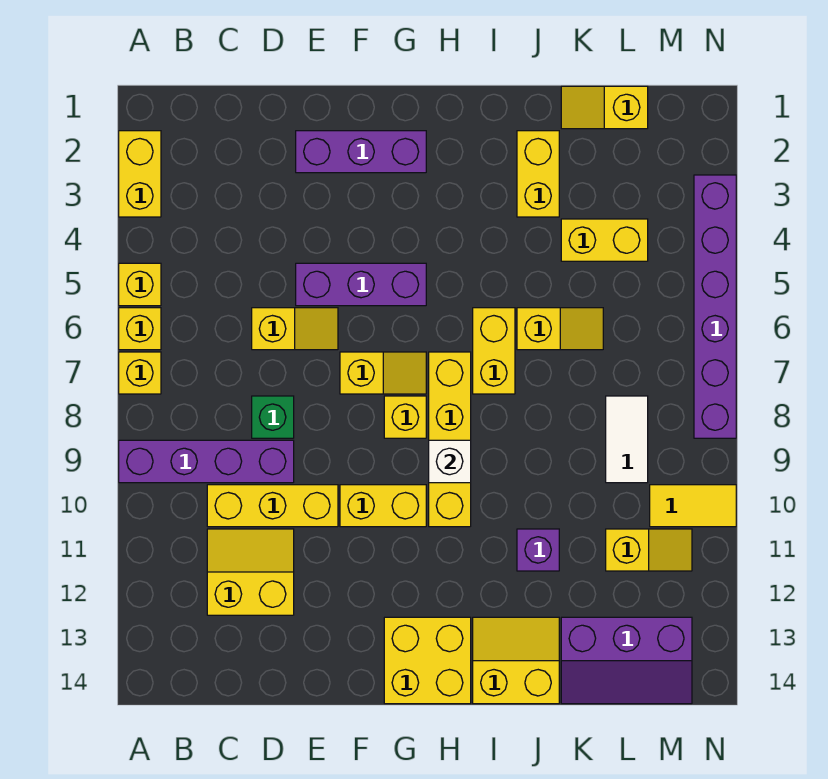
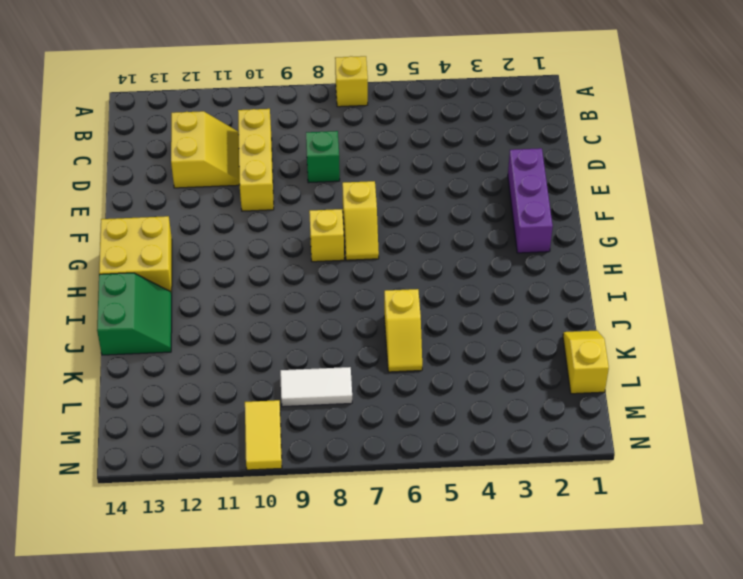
green 2x2 slope [97,273,172,355] -> yellow 2x2 slope [473,617,559,704]
none -> yellow 1x2 brick [119,131,161,217]
none -> yellow 1x1 brick [119,263,161,306]
none -> yellow 1x1 brick [119,308,161,350]

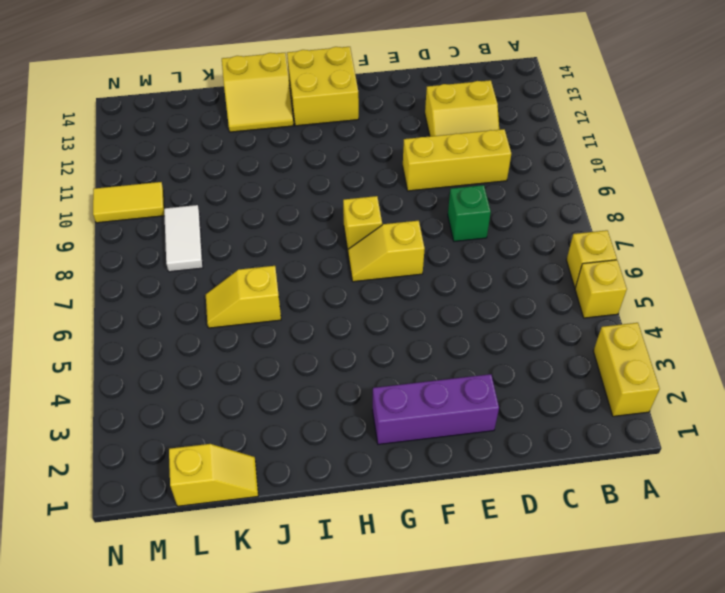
none -> yellow 1x1 brick [119,352,161,394]
none -> purple 1x4 brick [119,440,294,483]
none -> yellow 1x2 slope [252,308,338,350]

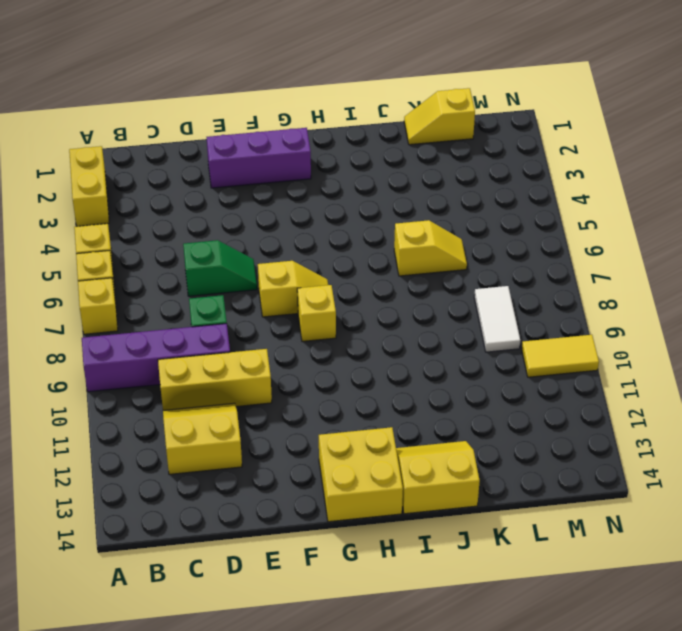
green 1x2 slope [183,240,257,296] -> yellow 1x2 slope [252,308,338,350]
none -> purple 1x3 brick [296,263,426,306]
none -> yellow 1x2 brick [340,485,426,527]
none -> yellow 1x4 brick [429,352,471,527]

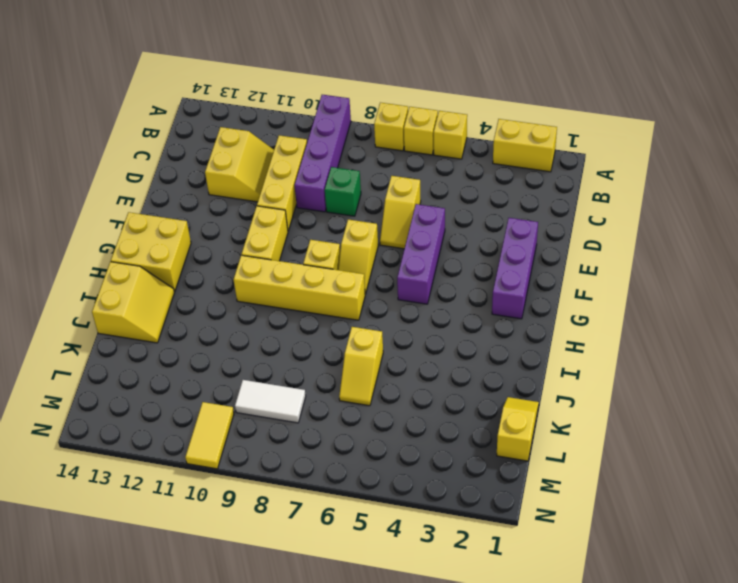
none -> yellow 1x2 brick [473,308,515,394]
none -> yellow 1x2 brick [517,131,559,217]
none -> purple 1x1 brick [517,529,559,571]

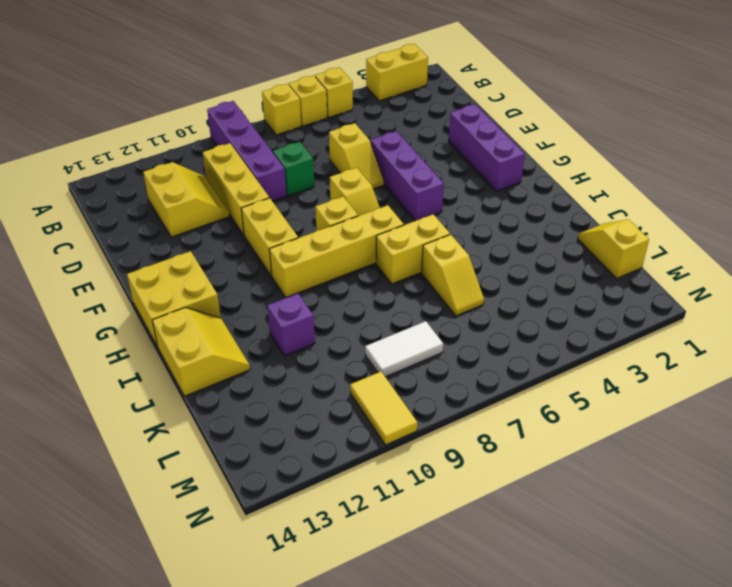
none -> yellow 1x2 brick [517,131,559,217]
none -> yellow 1x2 brick [561,219,648,261]
none -> purple 2x3 slope [561,617,692,704]

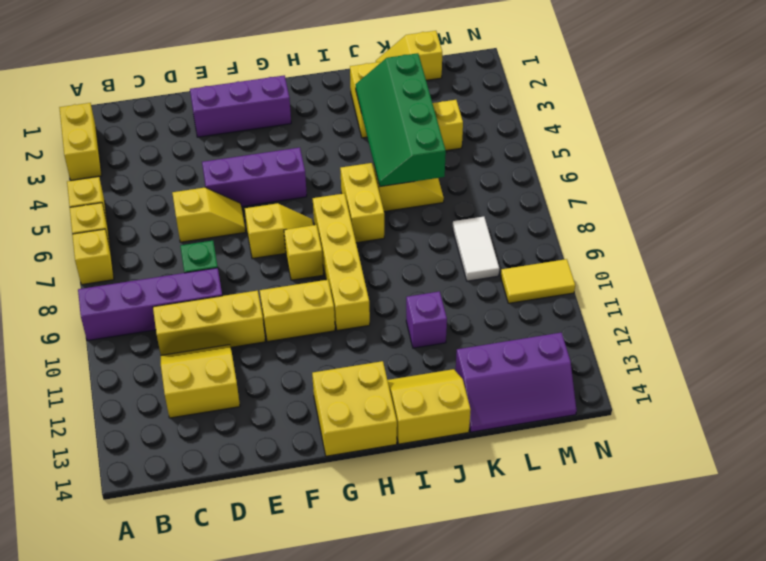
green 2x4 slope [356,53,446,187] -> none
none -> yellow 1x2 slope [606,529,692,571]
none -> purple 1x6 brick [694,175,736,438]
none -> white 1x1 brick [429,440,471,483]

